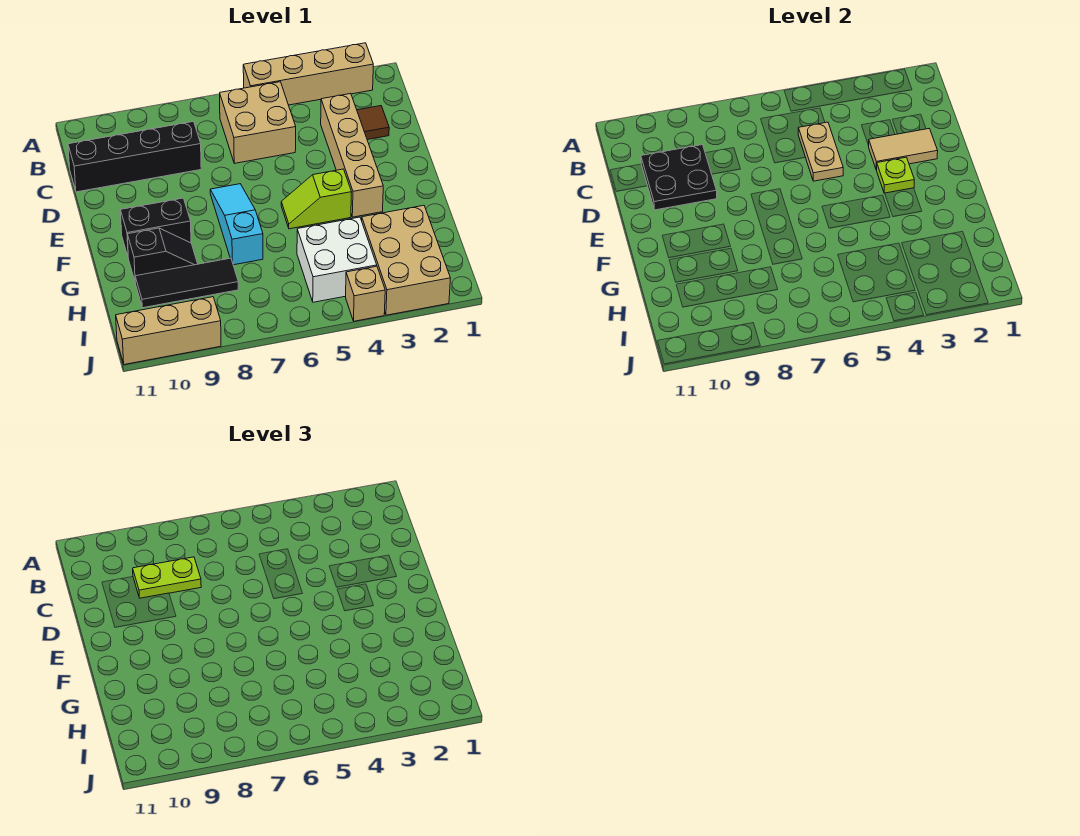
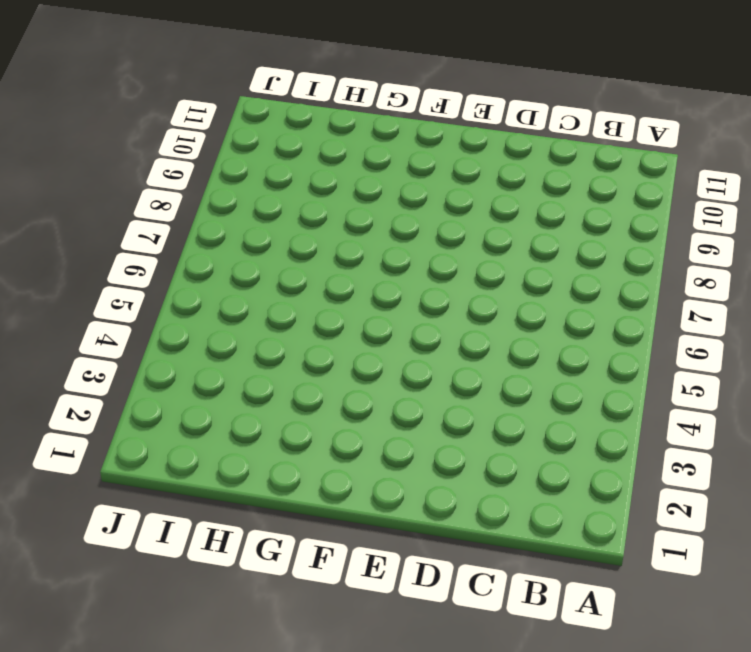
none -> tan 1x4 brick [243,43,373,105]
none -> tan 2x2 brick [220,82,296,163]
none -> brown 1x1 tile [357,106,389,140]

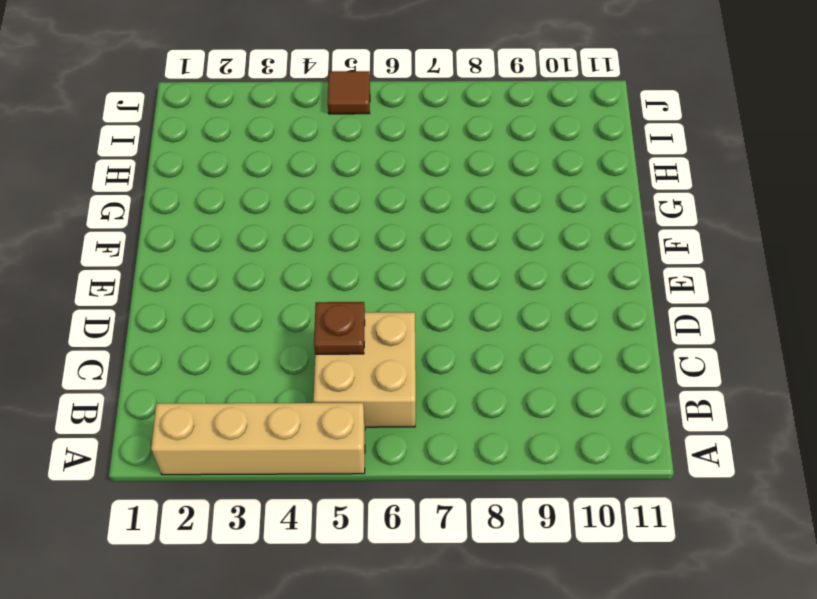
brown 1x1 plate [314,302,365,354] -> tan 1x2 plate [798,122,843,181]
brown 1x1 tile [328,71,370,114] -> brown 1x1 tile moved to [357,106,389,140]
none -> tan 1x4 brick [321,94,383,217]
none -> black 1x4 brick [68,122,201,192]
none -> cyan 1x3 slope [210,184,263,265]

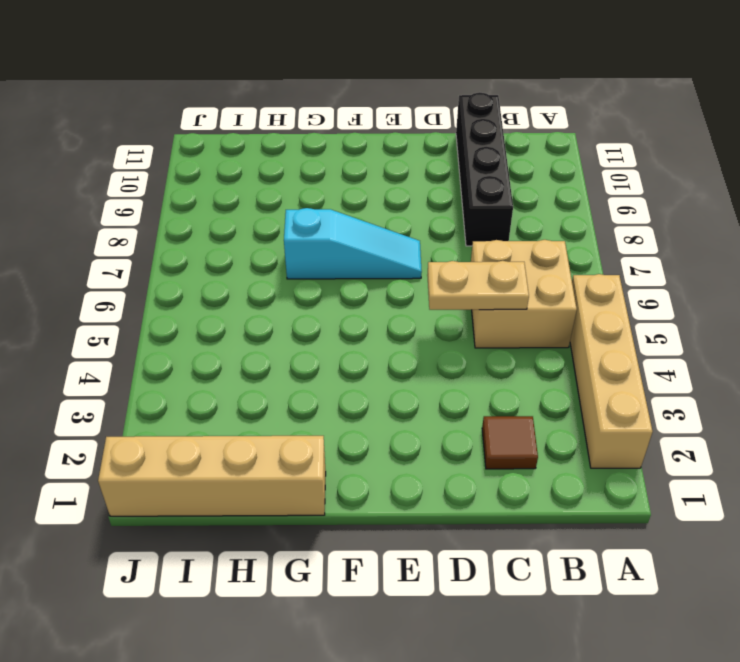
tan 1x4 brick [98,436,326,516] -> tan 1x4 brick moved to [321,94,383,217]
none -> lime 1x2 slope [281,169,352,229]
none -> black 1x2 brick [120,198,191,256]
none -> black 1x2 slope [127,228,198,283]

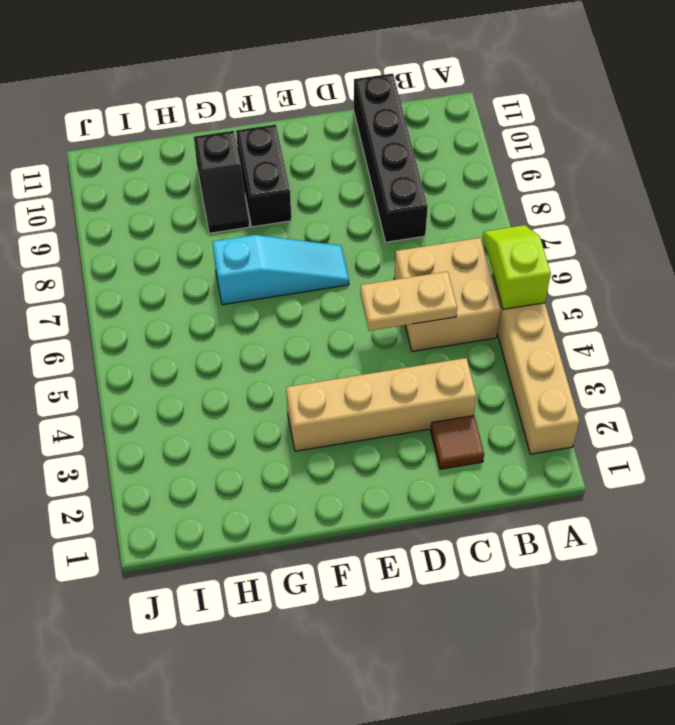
lime 1x2 slope [483,225,551,309] -> lime 1x2 slope moved to [281,169,352,229]
none -> tan 2x3 brick [362,205,450,315]
none -> white 2x2 brick [297,217,377,302]
none -> black 1x3 tile [135,258,238,308]

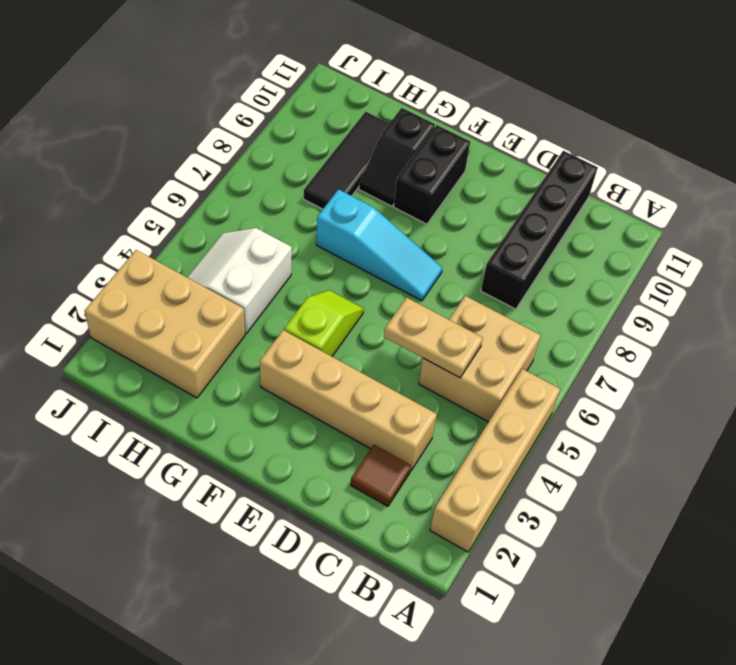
white 2x2 slope [187,228,292,334] -> white 2x2 brick [297,217,377,302]
none -> tan 1x1 brick [346,266,385,321]
none -> tan 1x3 brick [116,297,221,365]
none -> black 2x2 plate [641,145,717,210]

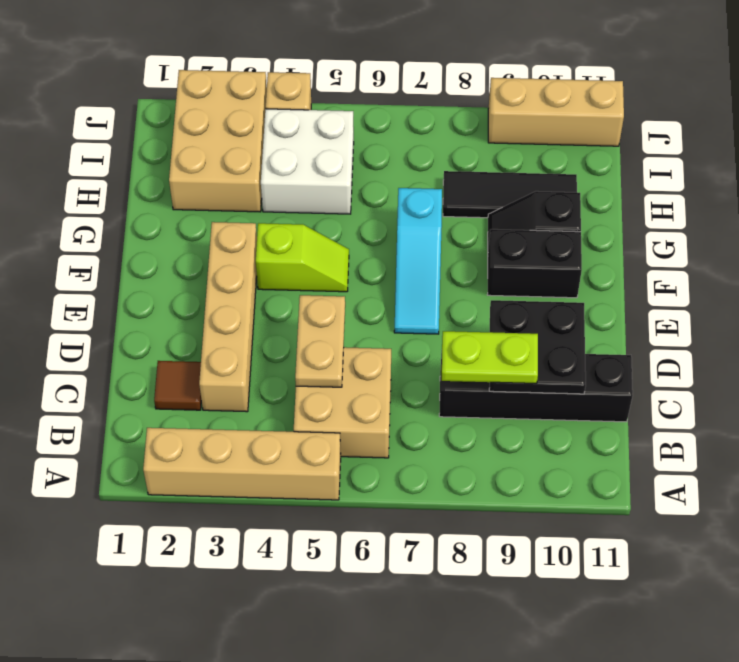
none -> tan 1x2 tile [868,129,938,170]
none -> lime 1x1 plate [877,157,914,193]

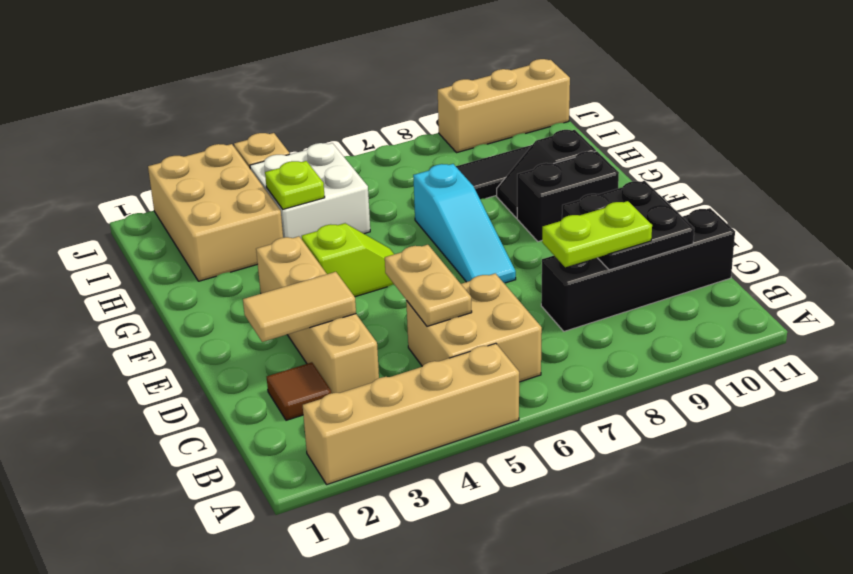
lime 1x1 plate [265,161,325,209] -> lime 1x1 plate moved to [877,157,914,193]

